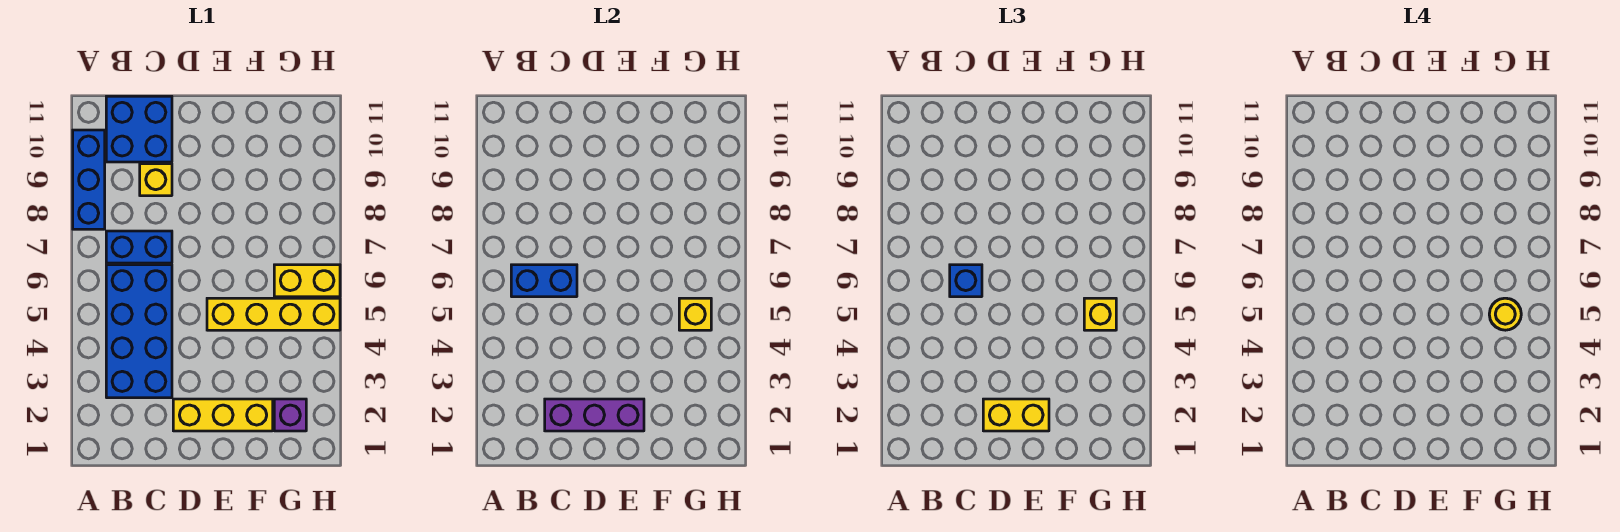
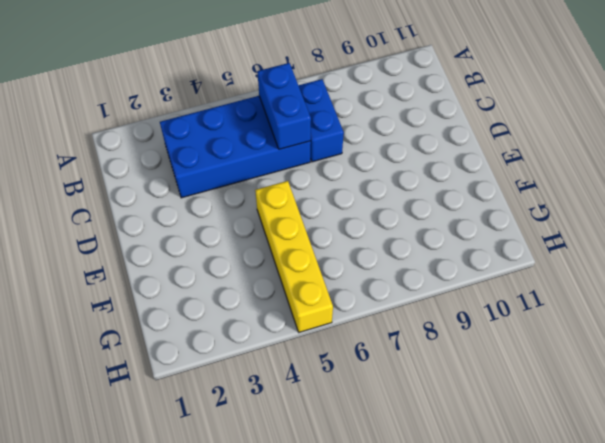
none -> blue 1x3 brick [73,130,105,229]
none -> blue 2x2 brick [106,96,172,162]
none -> yellow 1x1 brick [140,164,172,196]

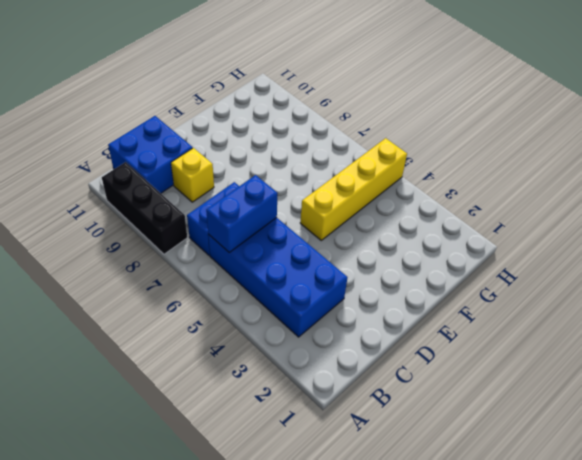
black 1x3 brick [102,162,187,254] -> blue 1x3 brick [73,130,105,229]
none -> yellow 1x3 brick [173,399,273,431]
none -> purple 1x1 brick [274,399,306,431]
none -> yellow 1x2 brick [274,265,340,297]

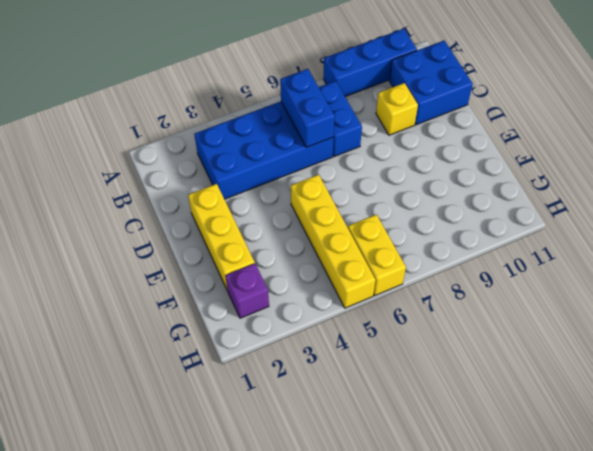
none -> purple 1x3 brick [545,399,644,431]
none -> yellow 1x1 brick [679,298,711,330]
none -> blue 1x1 brick [950,265,982,297]

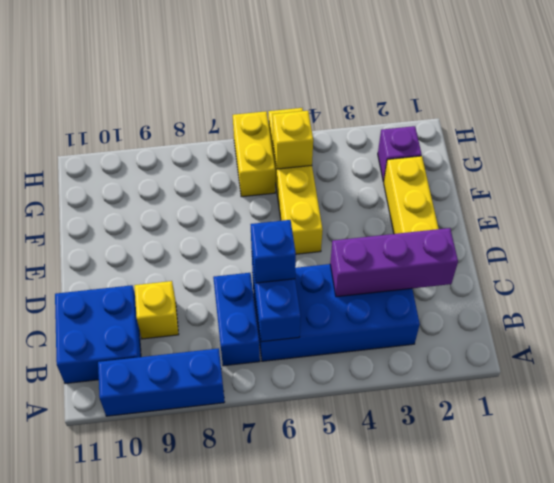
purple 1x3 brick [330,228,458,297] -> purple 1x3 brick turned to [545,399,644,431]
none -> yellow 1x2 brick [983,399,1049,431]
none -> yellow 1x1 brick [1084,298,1116,330]
none -> yellow 1x1 round brick [1489,298,1521,330]

